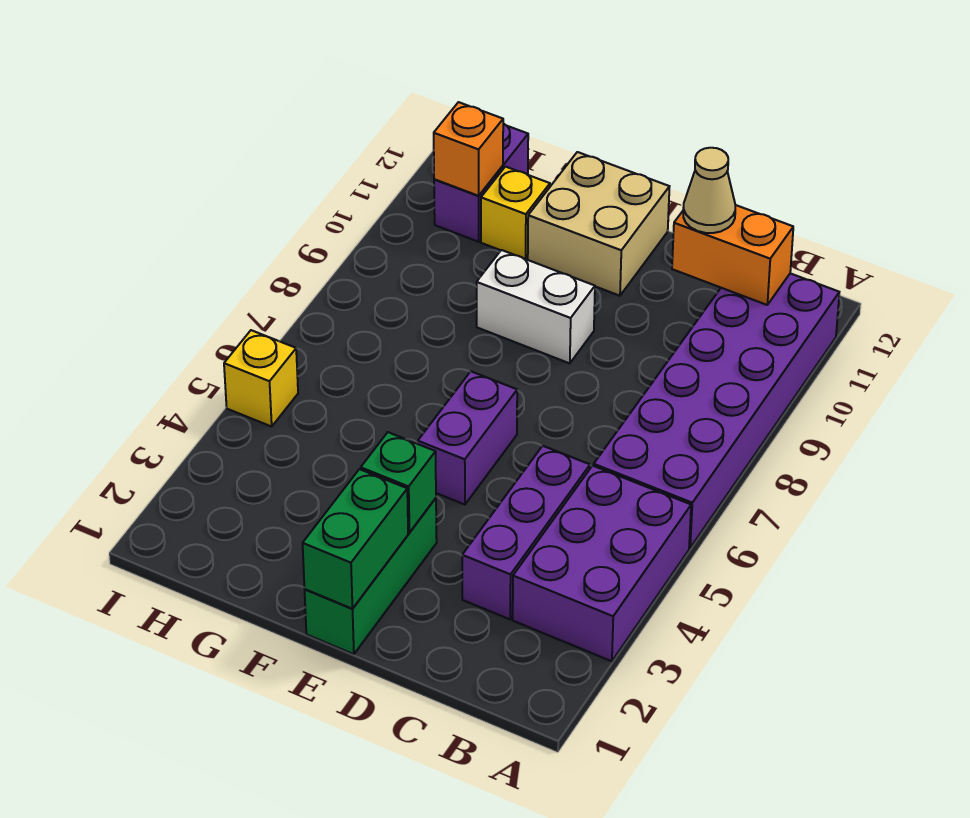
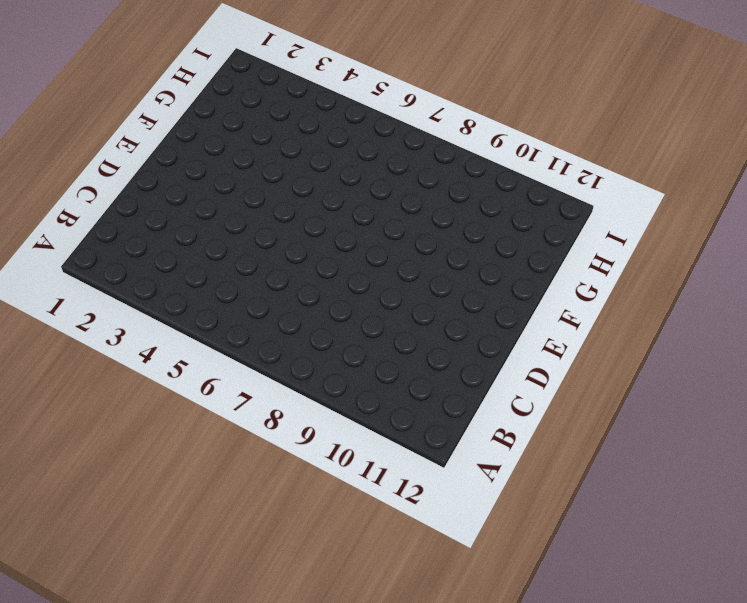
none -> purple 2x3 brick [513,466,691,661]
none -> purple 2x6 brick [594,273,839,548]
none -> purple 1x3 brick [462,446,590,619]

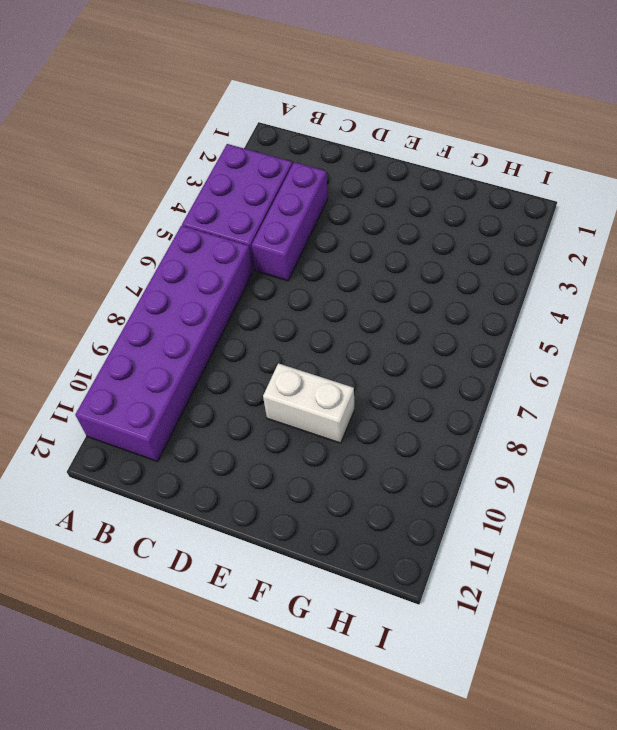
none -> green 1x3 brick [305,498,437,654]
none -> purple 1x2 brick [418,371,517,505]
none -> tan 2x2 brick [528,152,670,296]

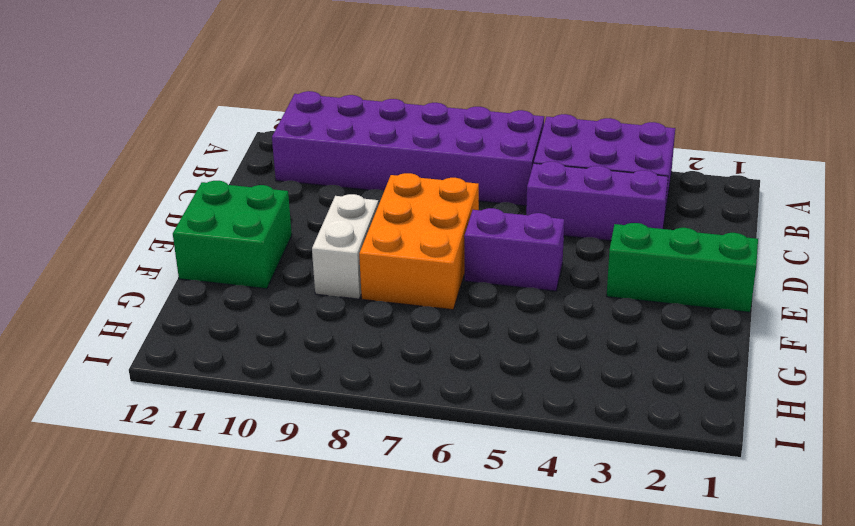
orange 2x3 brick [359,173,479,310] -> none
green 2x2 brick [173,181,292,289] -> tan 2x2 brick [528,152,670,296]
none -> yellow 1x1 brick [481,167,550,259]
none -> purple 1x2 brick [434,124,528,242]
none -> yellow 1x1 brick [224,330,298,427]

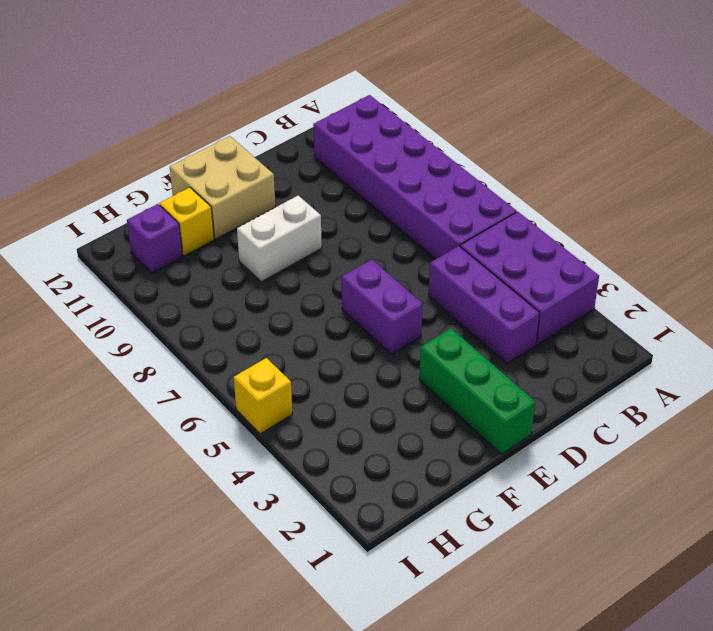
purple 1x1 brick [127,204,183,273] -> purple 1x2 brick [434,124,528,242]
none -> orange 1x2 brick [672,205,793,305]
none -> green 1x2 brick [303,469,408,609]
none -> green 1x1 brick [361,432,436,532]

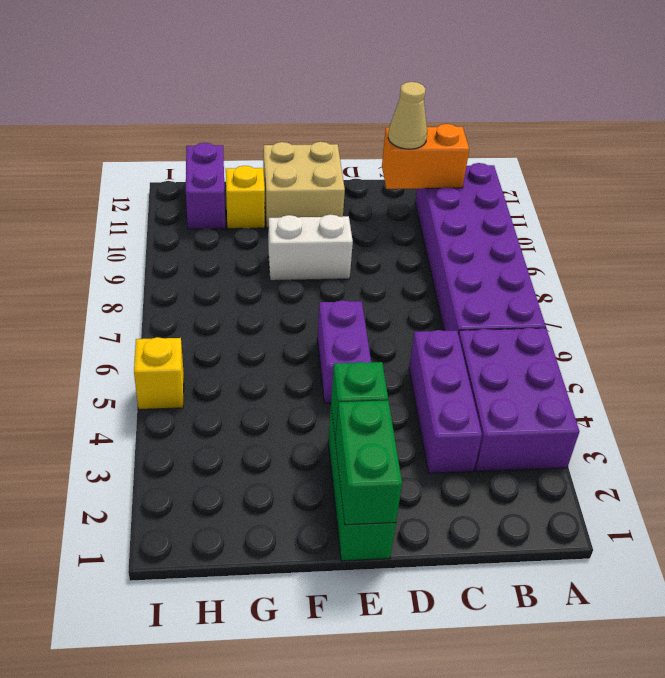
none -> orange 1x1 brick [434,102,503,196]

